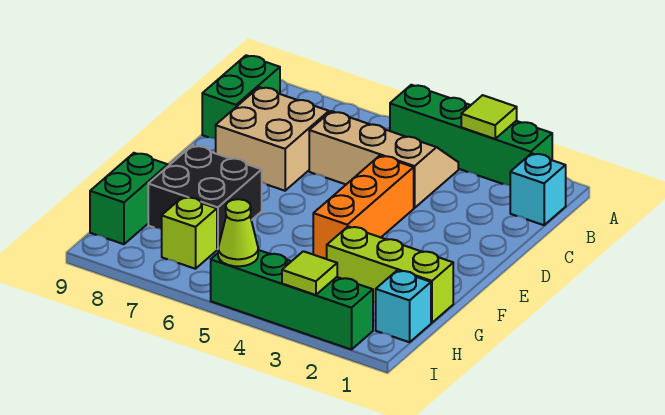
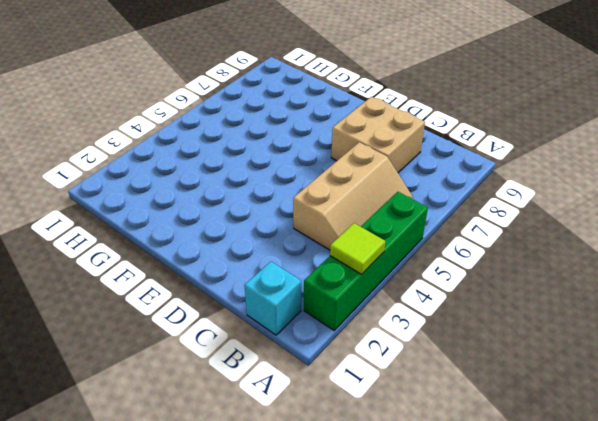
none -> green 1x2 brick [202,55,280,139]
none -> orange 1x3 brick [313,156,414,259]
none -> black 2x2 brick [148,146,262,249]

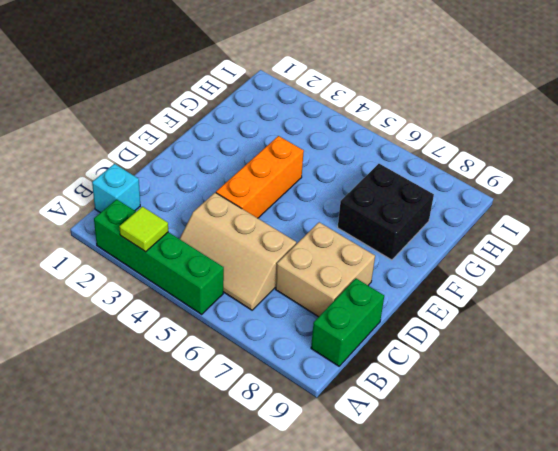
none -> lime 1x3 brick [327,226,453,323]
none -> green 1x2 brick [90,153,168,244]
none -> cyan 1x1 brick [376,270,431,342]

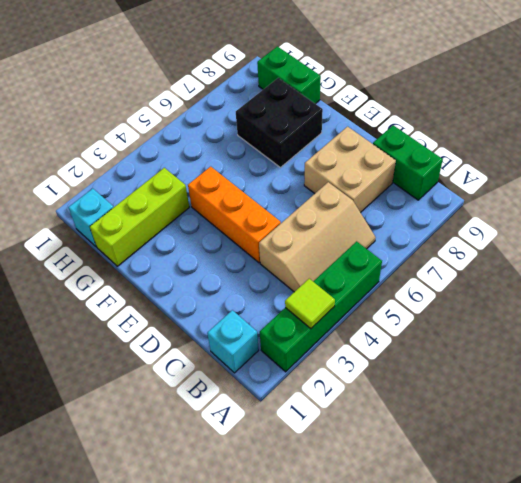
none -> lime 1x1 brick [162,197,217,269]
none -> green 1x4 brick [211,250,373,350]
none -> lime 1x1 tile [282,251,337,295]

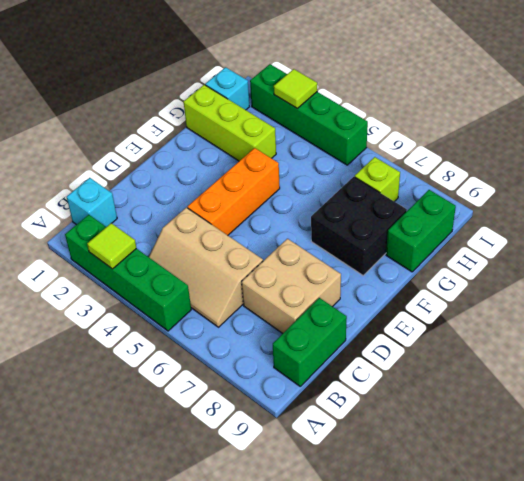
none -> lime 1x1 cone [218,199,258,266]

